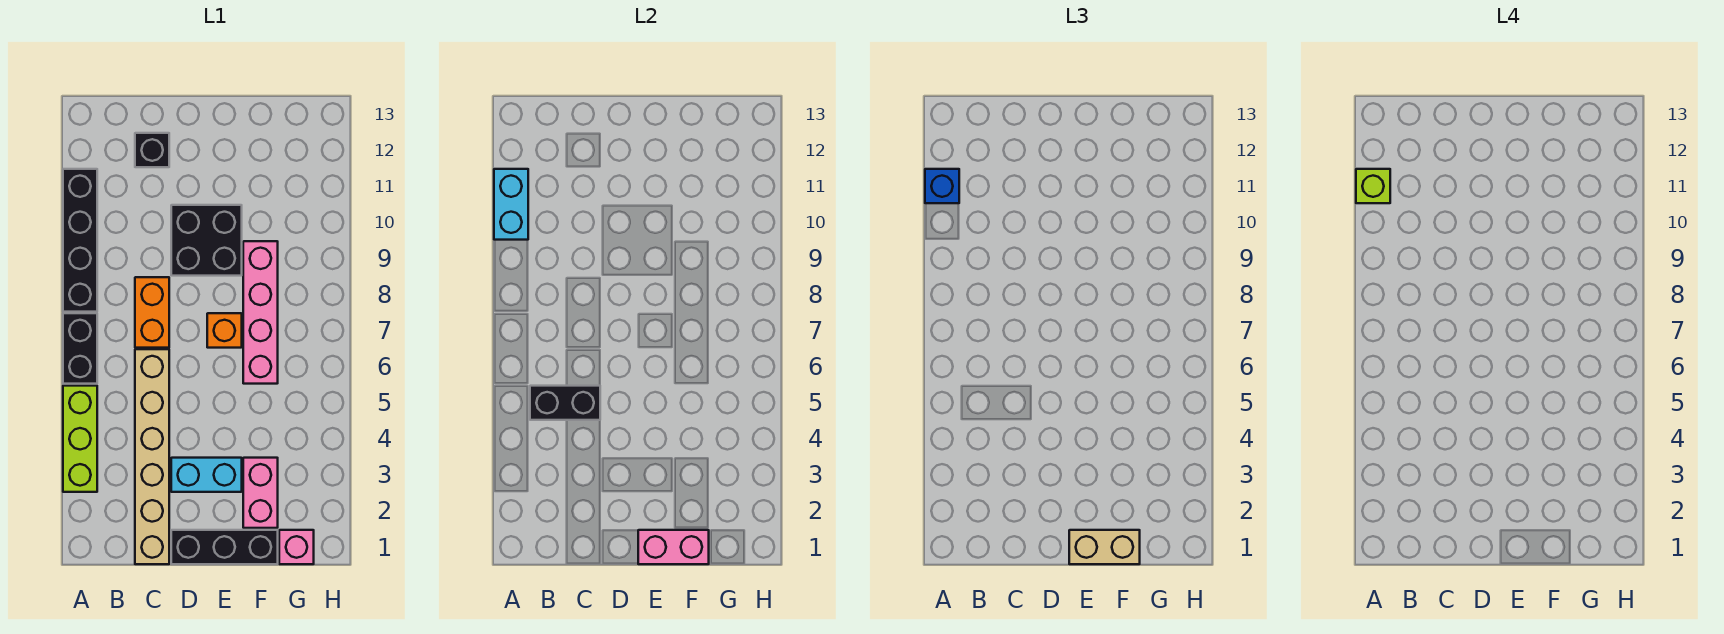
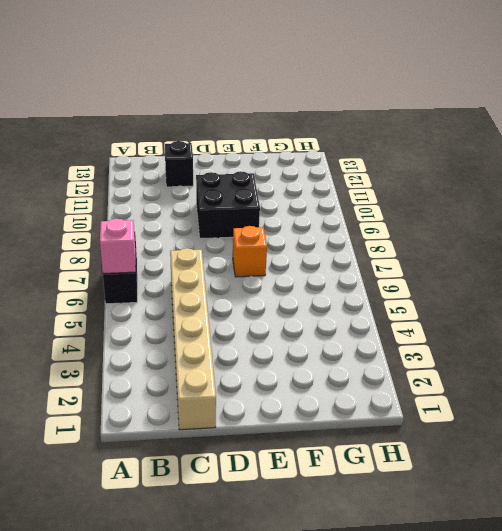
pink 1x1 brick [100,219,136,273] -> pink 1x1 brick moved to [279,530,314,564]
none -> lime 1x3 brick [63,386,97,492]
none -> black 1x4 brick [63,169,97,312]
none -> orange 1x2 brick [135,277,169,348]

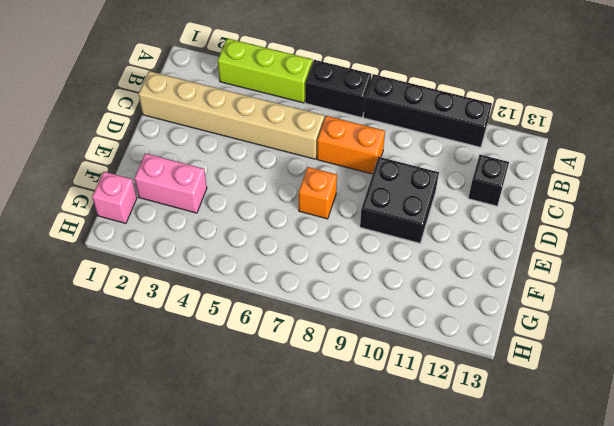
none -> black 1x3 brick [171,530,278,564]
none -> cyan 1x2 brick [171,458,242,492]
none -> pink 1x4 brick [243,241,278,384]

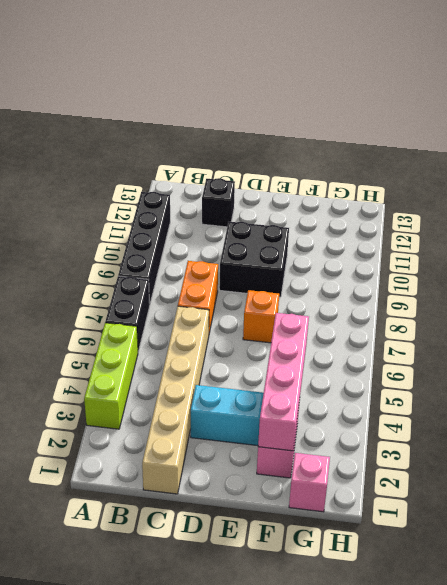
pink 1x4 brick [258,313,309,451] -> pink 1x4 brick moved to [243,241,278,384]
none -> black 1x3 brick [171,530,278,564]
none -> cyan 1x2 brick [494,169,528,240]
none -> black 1x2 brick [530,386,600,420]

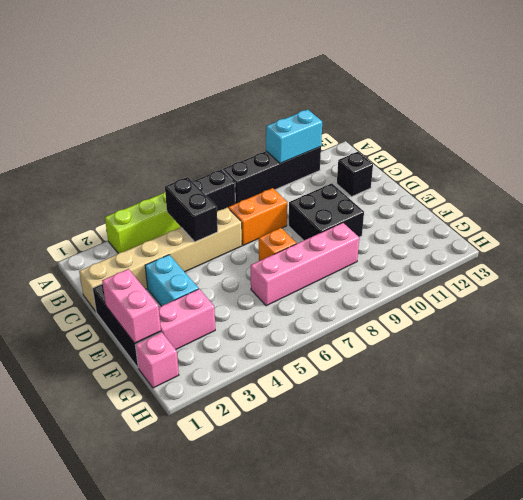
none -> blue 1x1 brick [925,169,959,203]
none -> tan 1x2 brick [1069,530,1140,564]
none -> lime 1x1 brick [1356,169,1390,203]

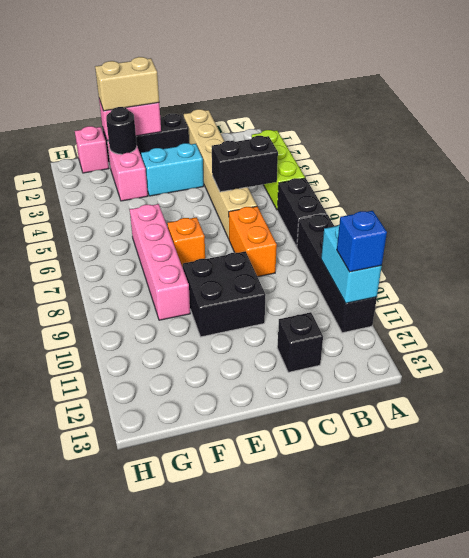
black 1x1 round brick [106,107,137,154] -> none
none -> lime 1x1 brick [1356,169,1390,203]

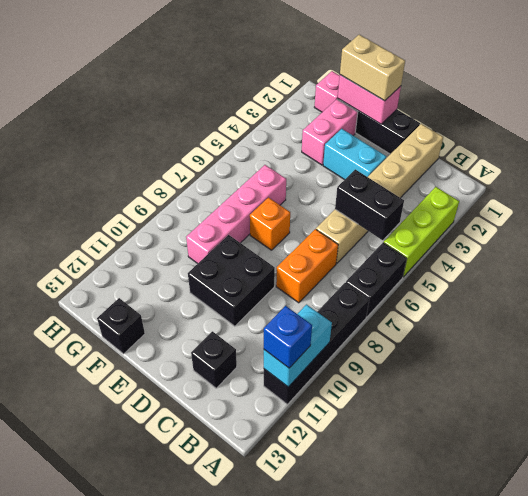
black 1x1 brick [97,298,145,354] -> none
none -> lime 1x1 brick [1356,169,1390,203]

